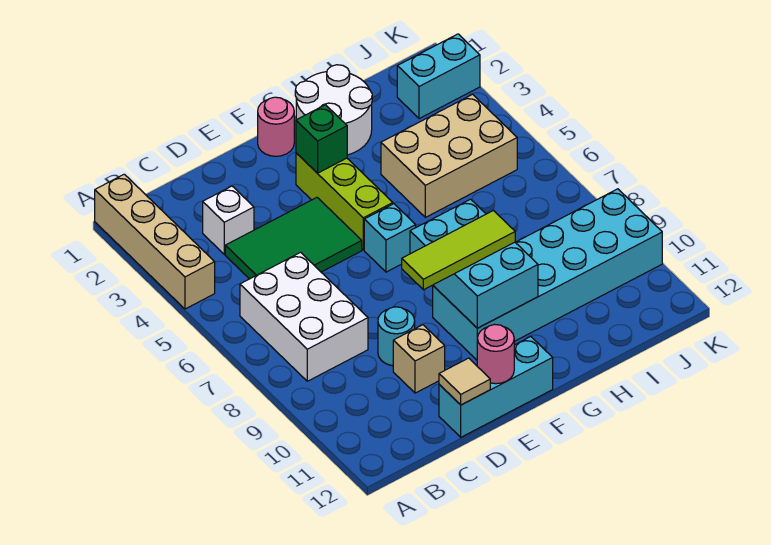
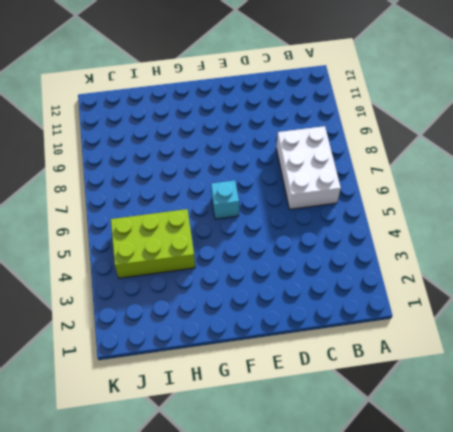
lime 2x3 brick [111,209,195,278] -> tan 2x3 brick [381,94,517,217]
none -> tan 1x4 brick [95,174,215,309]
none -> white 1x1 brick [203,186,254,254]
none -> green 2x3 tile [225,198,362,279]

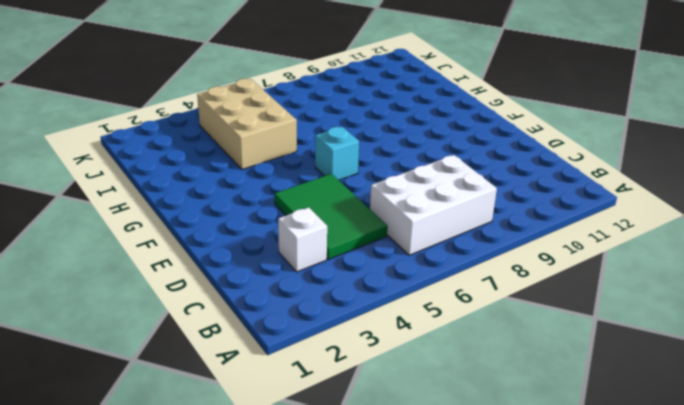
none -> tan 1x4 brick [95,174,215,309]
none -> cyan 1x1 round brick [378,307,415,366]
none -> tan 1x1 brick [393,325,445,393]

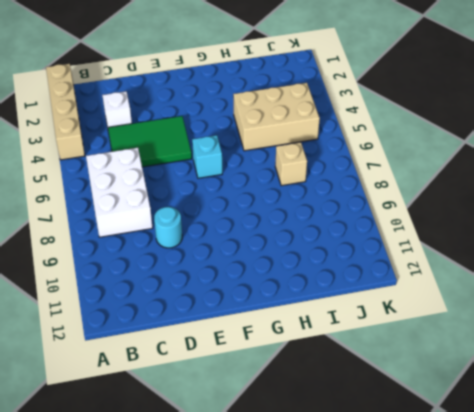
tan 1x1 brick [275,142,307,186] -> tan 1x1 brick moved to [393,325,445,393]
none -> cyan 1x3 brick [439,337,553,437]
none -> pink 1x1 round brick [258,97,294,156]
none -> lime 1x3 brick [296,153,393,250]

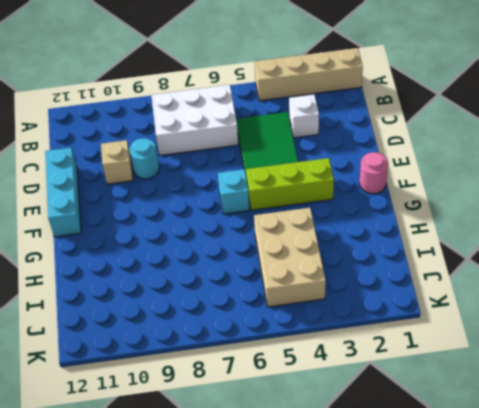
none -> cyan 2x6 brick [433,189,662,360]
none -> white 2x2 round brick [295,65,372,155]
none -> cyan 1x2 brick [397,34,480,119]

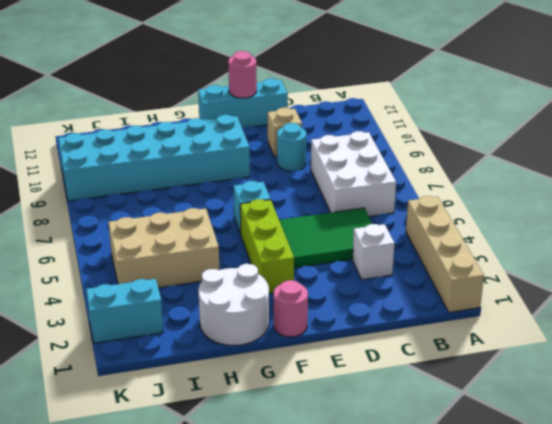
none -> tan 1x1 tile [439,358,490,405]
none -> green 1x1 brick [296,105,347,173]
none -> cyan 2x3 brick [410,199,538,328]

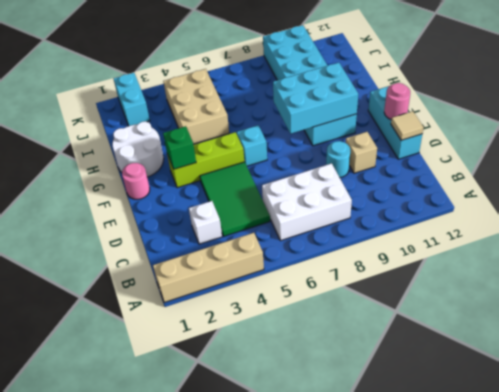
none -> lime 1x3 tile [402,211,515,290]

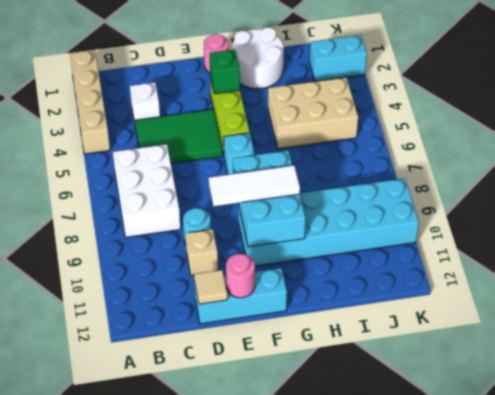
white 1x3 tile [209,165,300,206] -> lime 1x3 tile [402,211,515,290]

